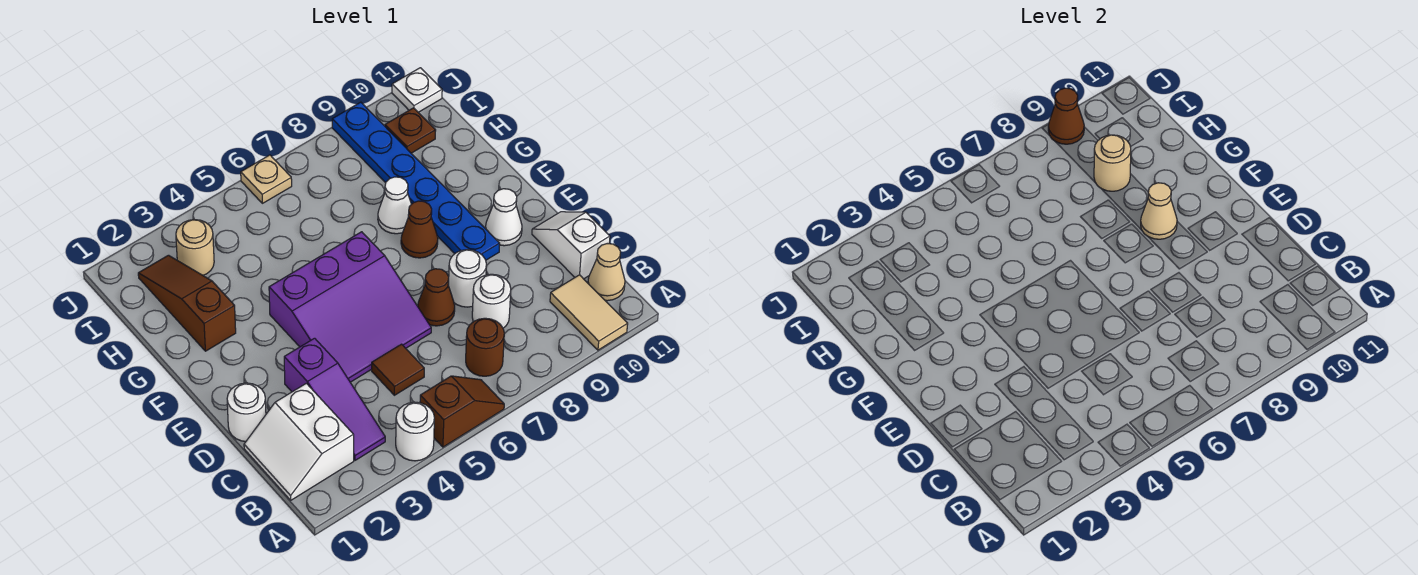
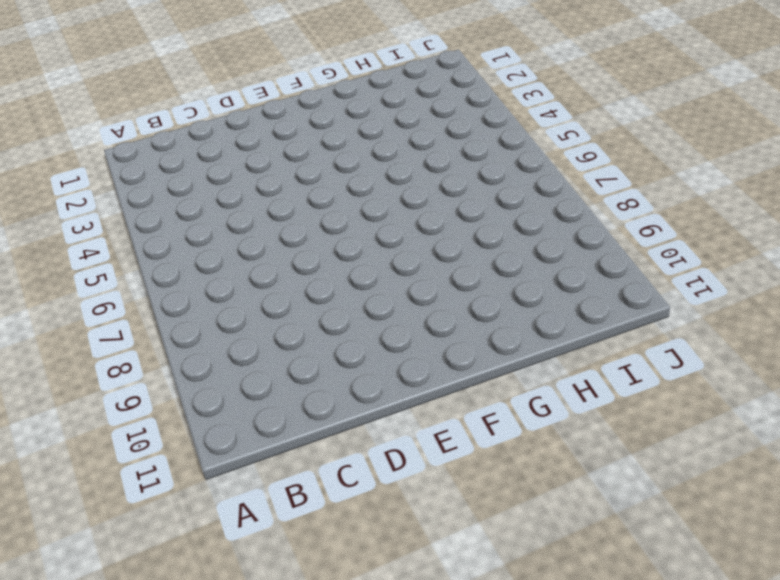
none -> white 1x1 round brick [396,402,434,461]
none -> brown 1x2 slope [420,376,504,447]
none -> tan 1x2 tile [550,275,628,350]

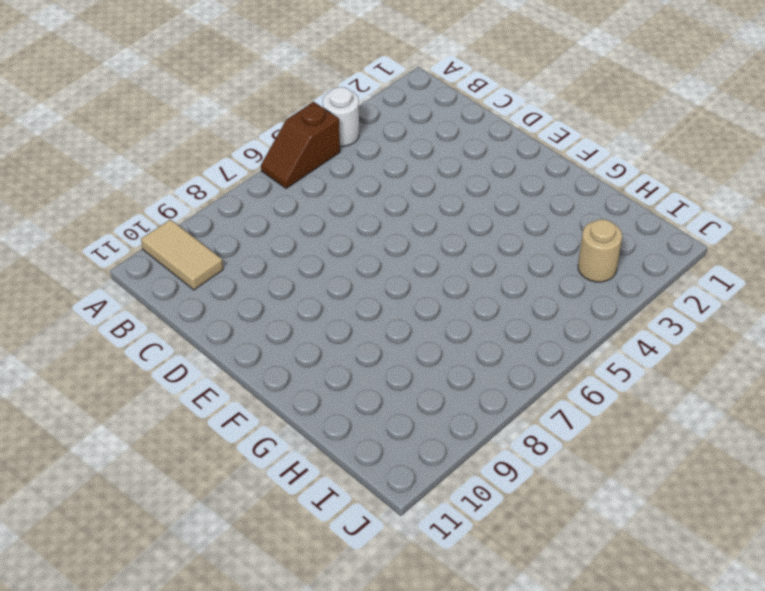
none -> white 2x2 slope [244,383,354,500]
none -> purple 1x3 slope [284,338,385,460]
none -> brown 1x1 round brick [466,318,504,376]

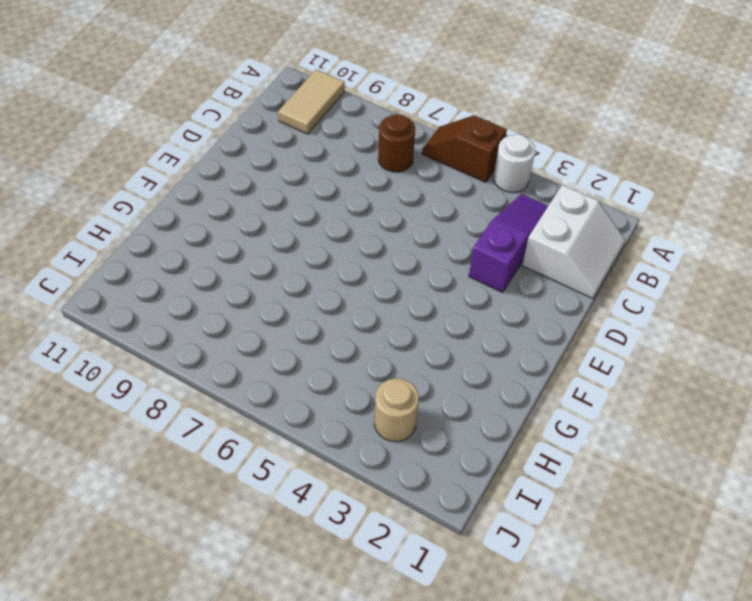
none -> tan 1x1 cone [588,244,625,301]
none -> brown 1x1 tile [372,344,424,395]
none -> white 1x1 round brick [472,274,511,328]

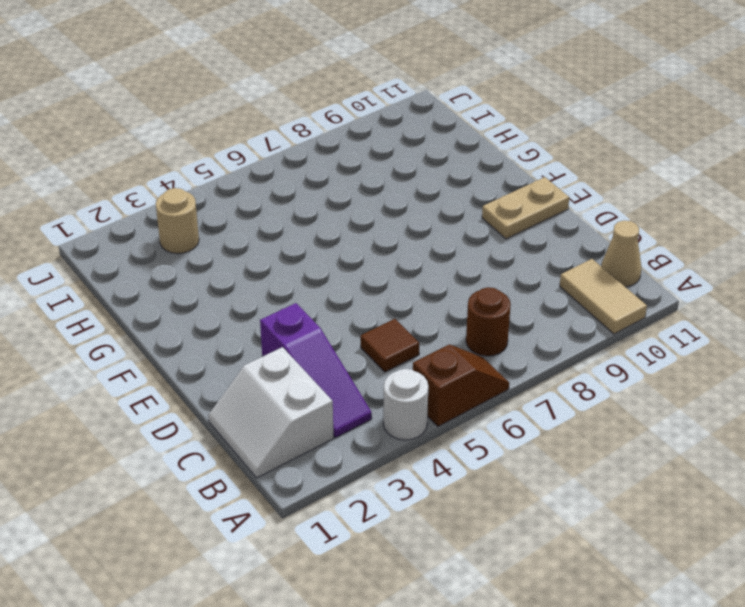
tan 1x2 plate [482,177,569,239] -> white 1x1 cone [486,189,522,246]
none -> white 1x1 round brick [472,274,511,328]
none -> white 1x2 slope [532,212,610,279]
none -> white 1x1 round brick [227,383,266,441]

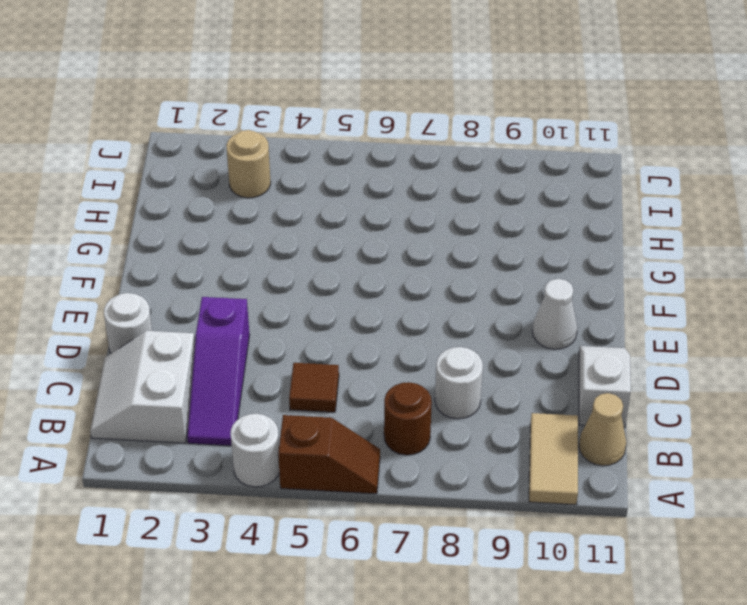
none -> purple 3x3 slope [269,232,431,382]
none -> brown 1x1 cone [418,269,455,326]
none -> white 1x1 round brick [449,250,486,307]

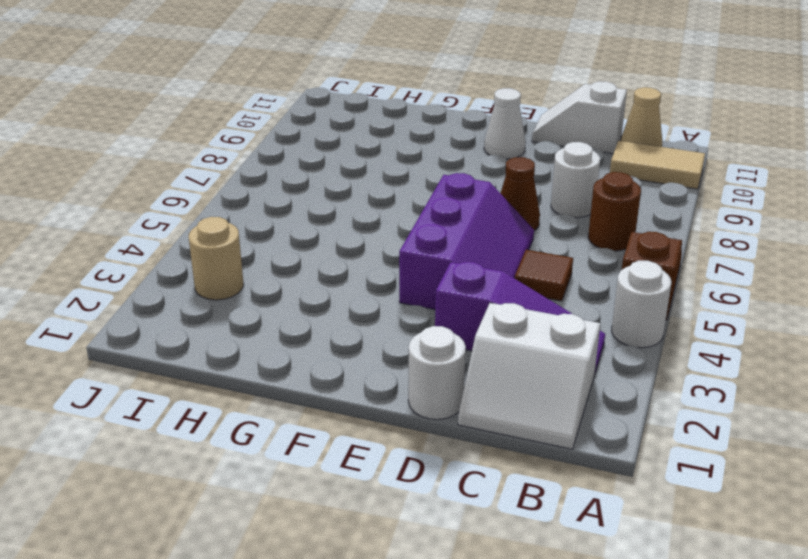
purple 2x3 slope [399,173,534,310] -> purple 3x3 slope [269,232,431,382]
none -> white 1x1 round brick [449,250,486,307]
none -> blue 1x6 plate [332,102,500,260]
none -> brown 1x1 cone [401,201,438,258]

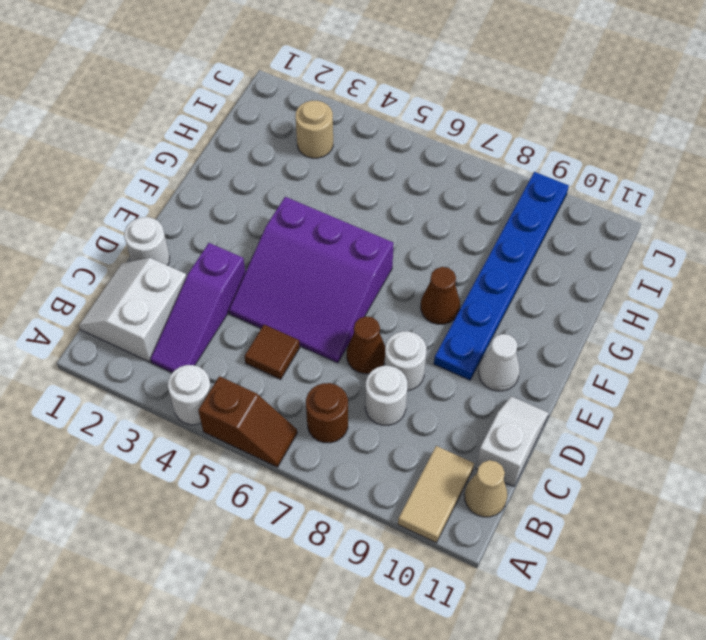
none -> brown 1x3 slope [138,255,236,351]
none -> white 1x1 cone [378,177,411,234]
none -> brown 1x1 plate [385,108,436,153]

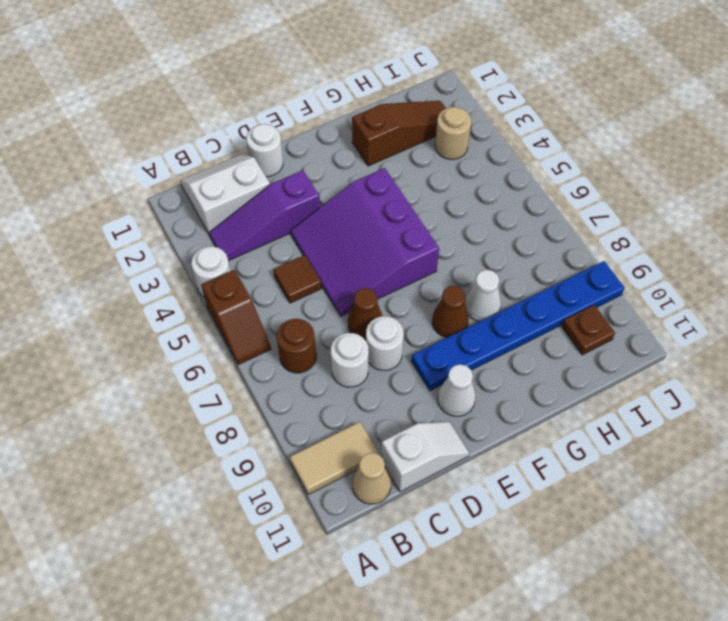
none -> tan 1x1 plate [241,155,292,203]
none -> white 1x1 plate [392,68,442,112]
none -> tan 1x1 cone [1141,183,1177,239]

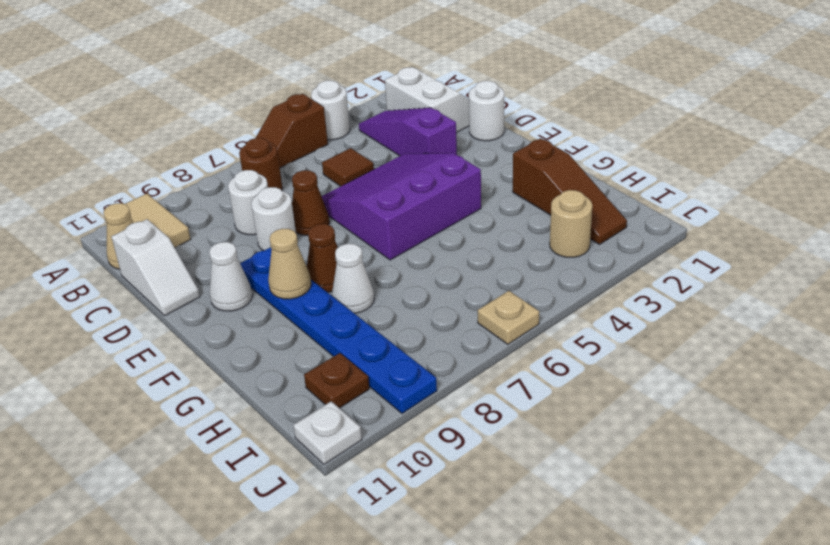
none -> tan 1x1 round brick [1094,135,1131,191]
none -> brown 1x1 cone [1048,88,1084,144]

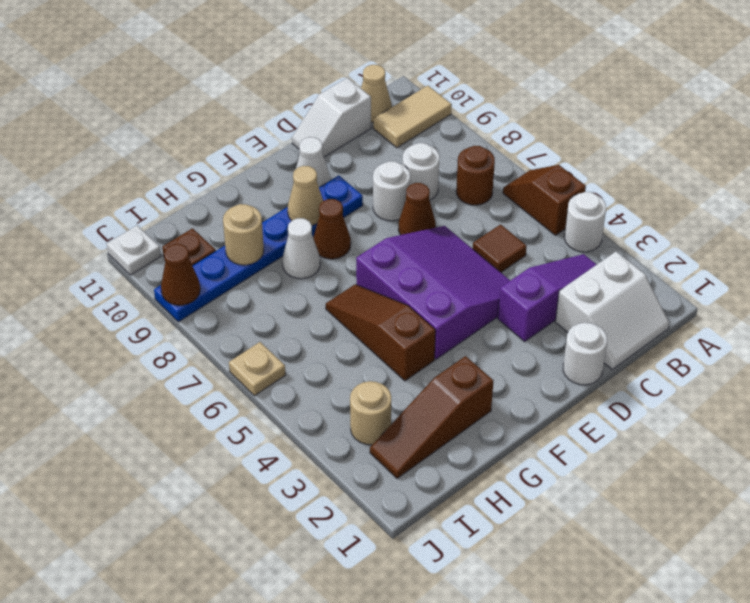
brown 1x3 slope [326,284,436,381] -> none

